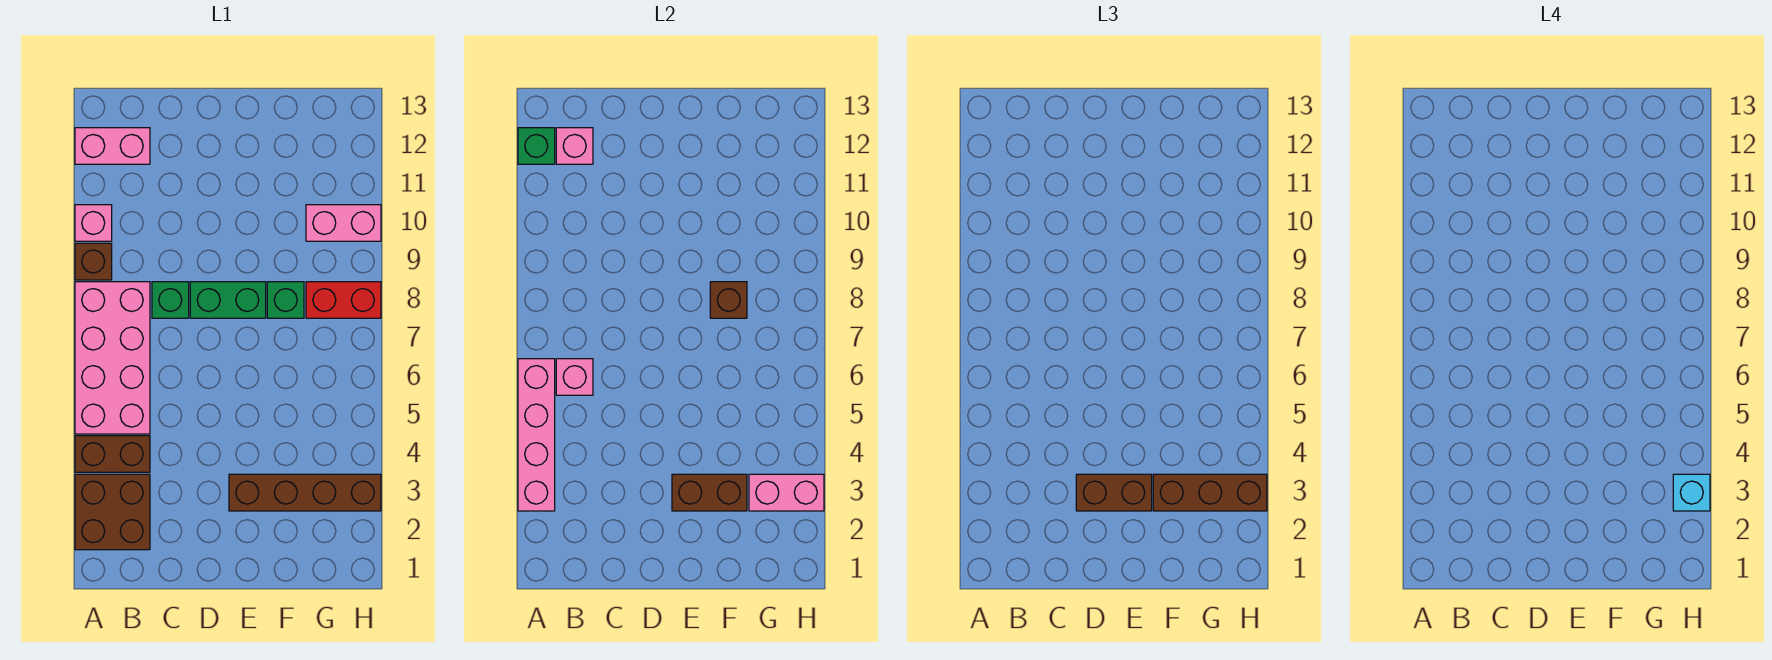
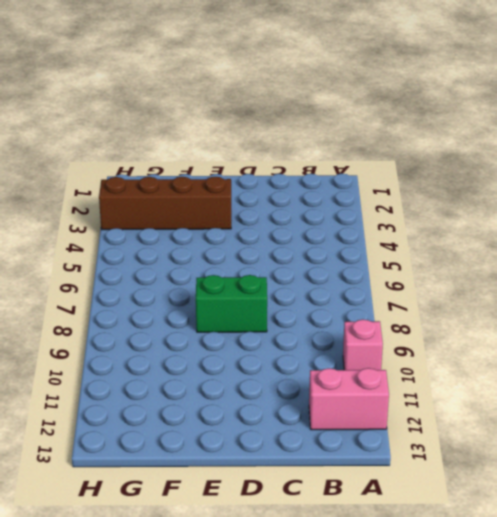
none -> brown 2x2 brick [75,474,150,550]
none -> brown 1x2 brick [75,436,150,472]
none -> pink 2x4 brick [75,282,150,434]

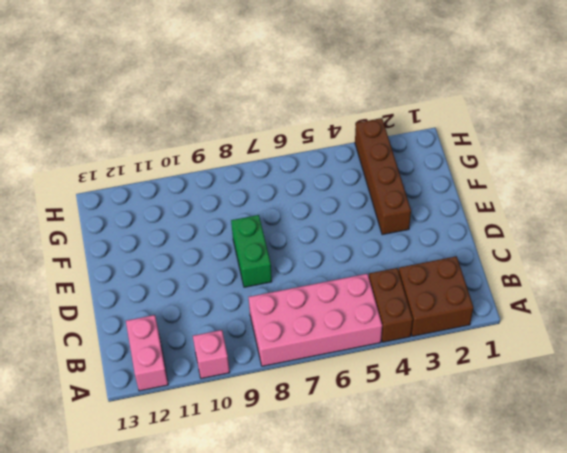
none -> brown 1x1 brick [75,243,112,280]
none -> green 1x1 brick [152,282,189,318]
none -> green 1x1 brick [267,282,304,318]

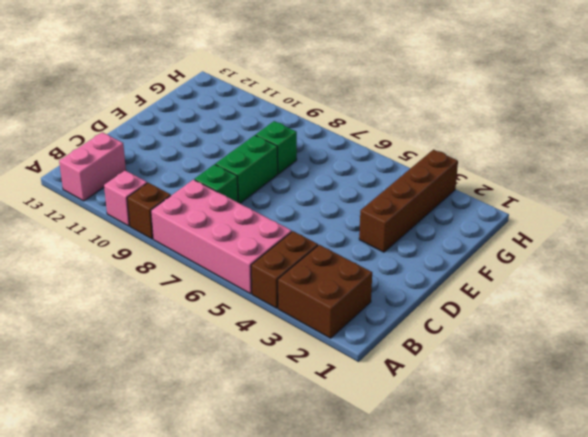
none -> red 1x2 brick [306,282,381,318]
none -> pink 1x2 brick [306,205,381,241]
none -> pink 1x4 brick [518,359,555,511]

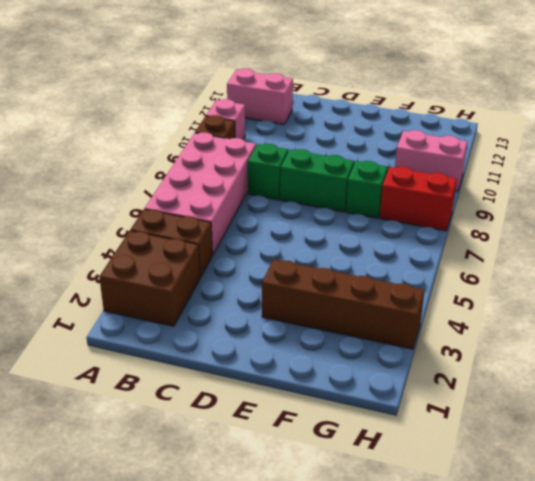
none -> pink 1x4 brick [518,359,555,511]
none -> green 1x1 brick [518,128,555,164]
none -> pink 1x1 brick [556,359,593,395]

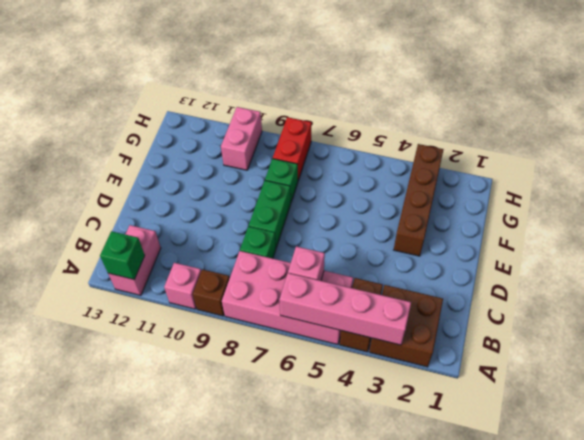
none -> pink 1x1 brick [556,128,593,164]
none -> brown 1x2 brick [672,474,747,511]
none -> brown 1x1 brick [710,282,747,318]

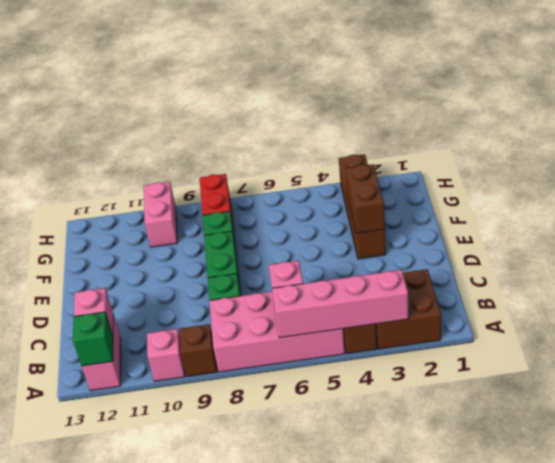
none -> brown 1x1 brick [710,282,747,318]
none -> pink 1x2 brick [749,474,824,511]
none -> brown 1x2 brick [1076,474,1152,511]

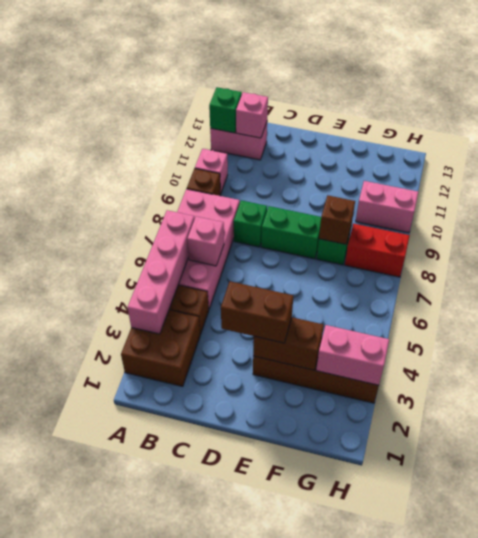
none -> brown 1x3 brick [1153,474,1267,511]
none -> cyan 1x1 brick [1673,474,1710,511]

